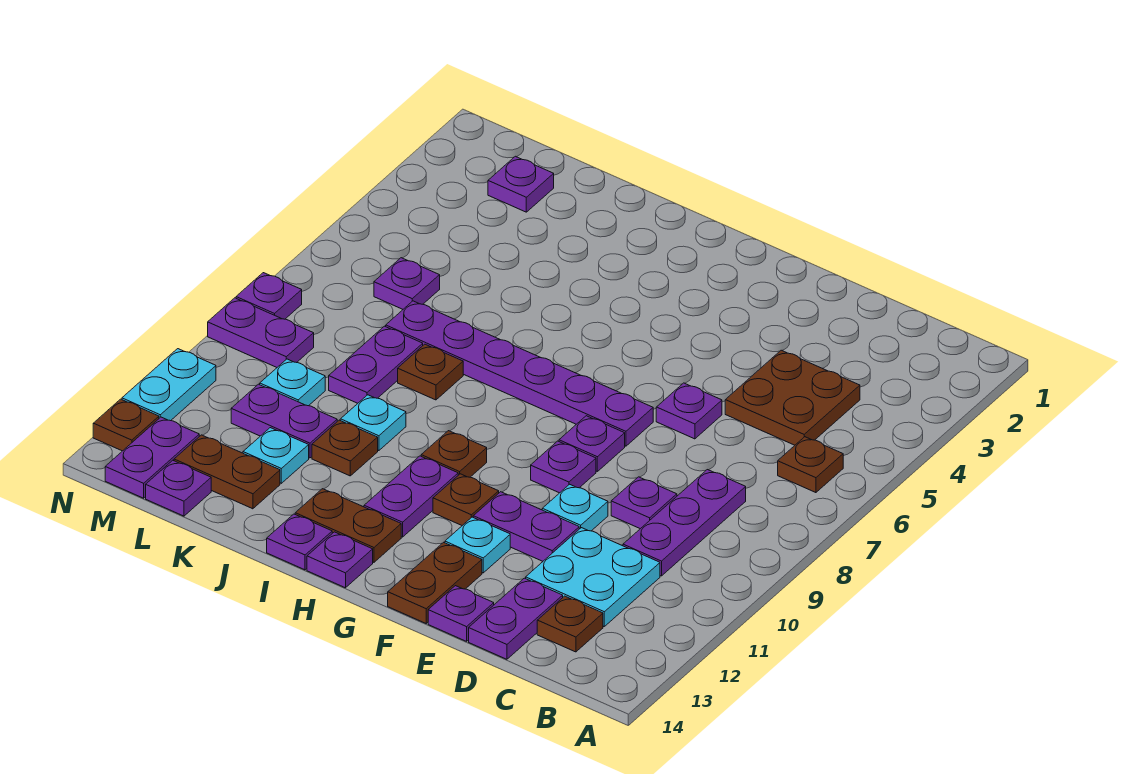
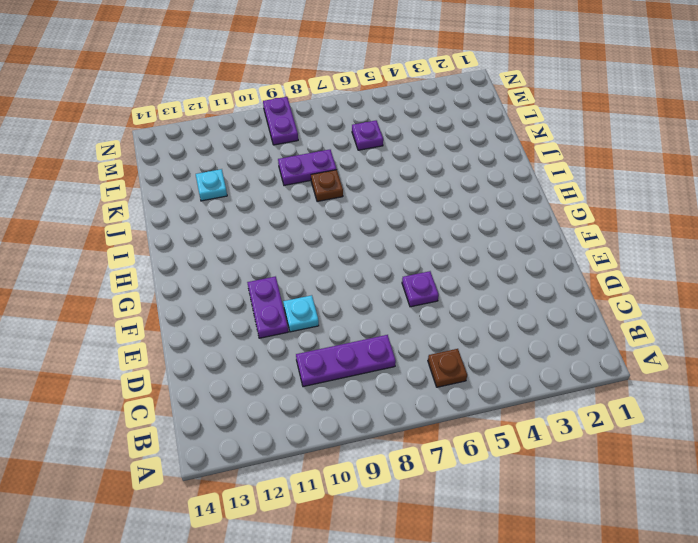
none -> brown 2x2 plate [725,350,860,445]
none -> cyan 2x2 plate [526,528,660,626]
none -> brown 1x1 plate [537,596,603,652]
none -> purple 1x1 plate [611,477,677,529]

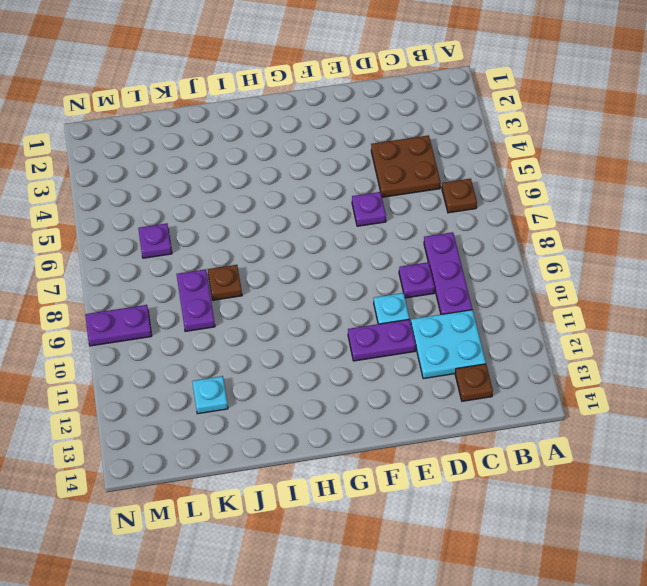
none -> purple 1x2 plate [469,578,563,659]
none -> purple 1x1 plate [428,586,494,641]
none -> purple 1x6 plate [386,301,653,446]
none -> purple 1x1 plate [559,416,625,471]

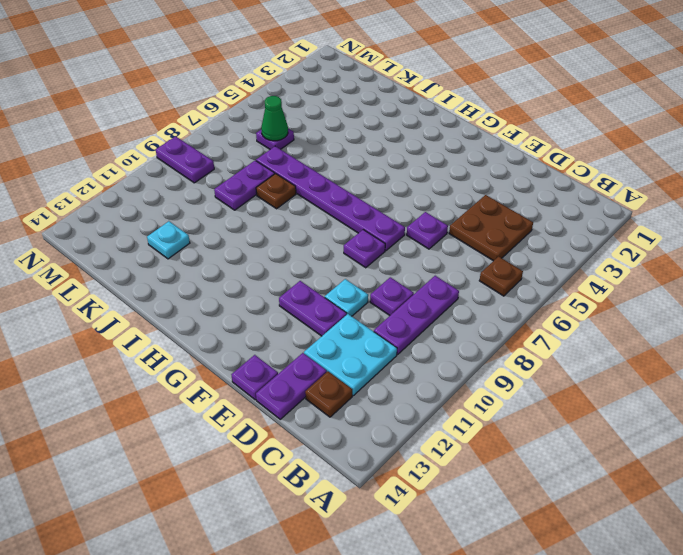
green 1x1 cone [261,96,288,141] -> none
none -> purple 1x1 plate [531,441,596,493]
none -> cyan 1x1 plate [445,517,510,573]
none -> brown 1x2 plate [388,542,482,623]
none -> brown 1x1 plate [433,474,499,525]

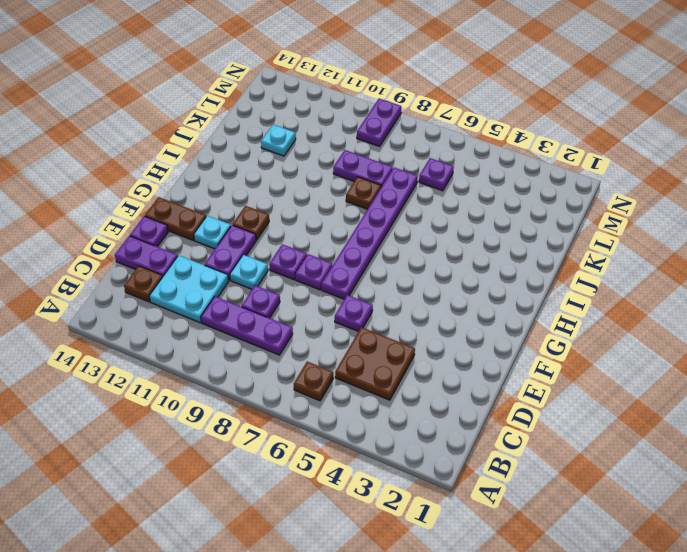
none -> brown 1x1 plate [421,431,487,477]
none -> purple 1x2 plate [364,456,458,537]
none -> brown 1x2 plate [295,489,401,562]
none -> purple 1x1 plate [307,532,373,588]

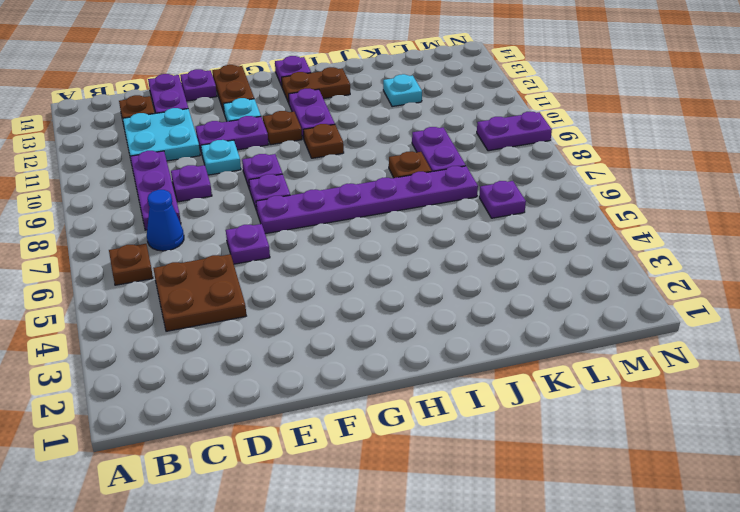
blue 1x1 cone [147,190,184,251] -> none
none -> purple 1x1 plate [267,514,332,570]
none -> cyan 1x1 plate [340,395,406,451]
none -> brown 1x1 plate [312,420,378,476]
none -> purple 1x2 plate [231,384,337,458]

